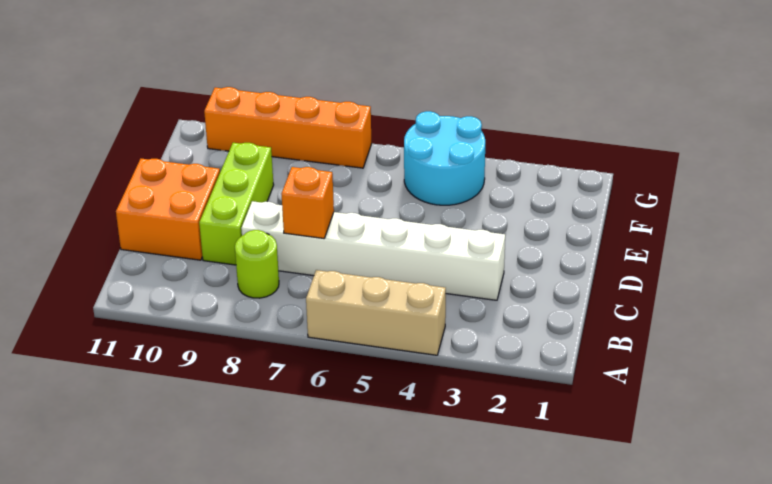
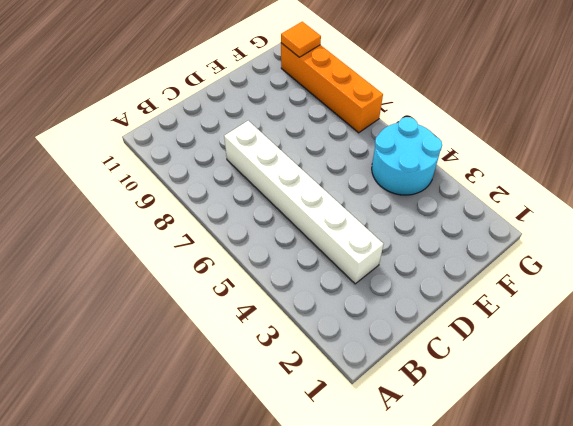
orange 1x1 tile [281,22,321,57] -> none
none -> tan 1x3 brick [306,270,446,355]
none -> lime 1x1 round brick [235,230,279,298]

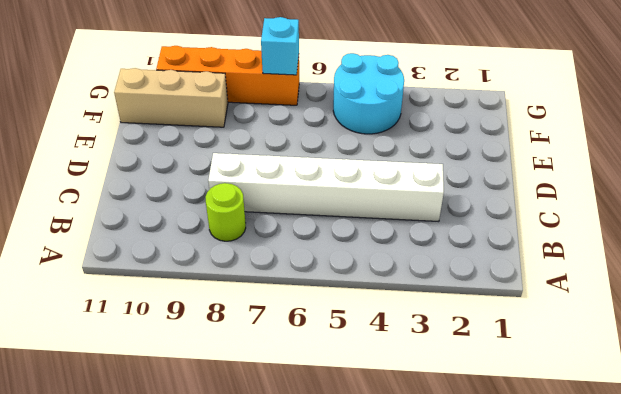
tan 1x3 brick [114,68,228,127] -> tan 1x3 brick moved to [306,270,446,355]
cyan 1x1 brick [261,17,299,75] -> none
none -> lime 1x3 brick [199,143,274,265]
none -> orange 2x2 brick [116,159,220,260]

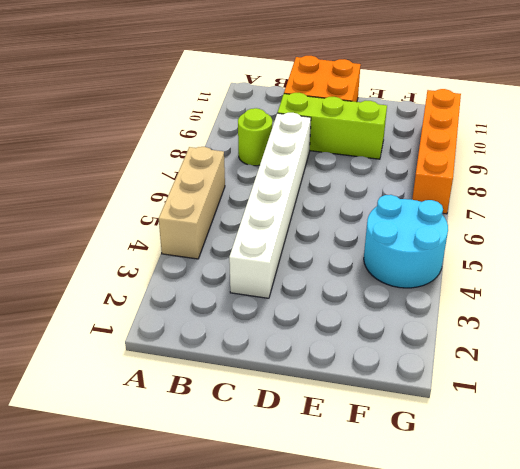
none -> orange 1x1 brick [282,167,334,238]

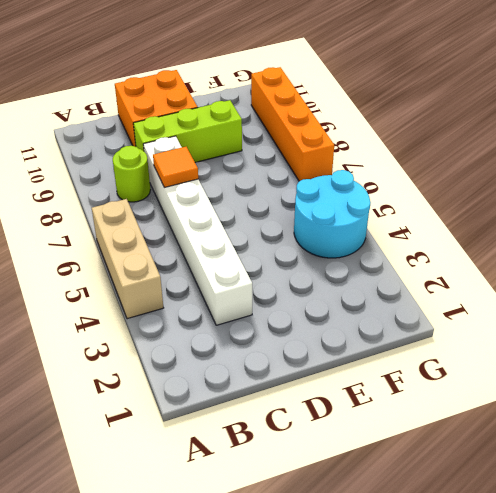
orange 1x1 tile [153,147,198,187] -> orange 1x1 brick [282,167,334,238]

